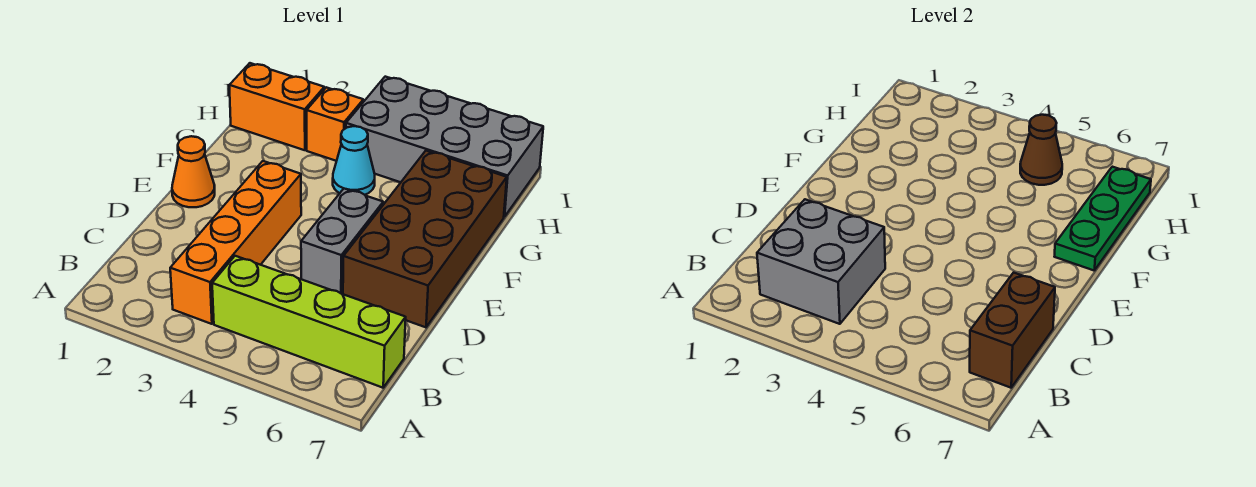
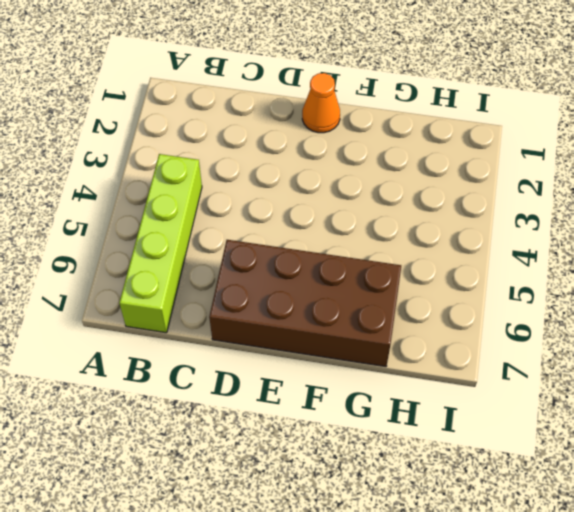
none -> orange 1x4 brick [170,161,301,324]
none -> grey 1x2 brick [301,189,383,294]
none -> cyan 1x1 cone [333,126,375,195]

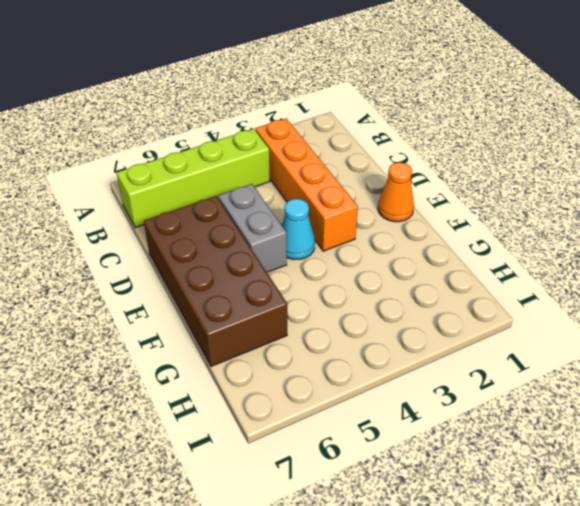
cyan 1x1 cone [282,199,315,259] -> cyan 1x1 cone moved to [333,126,375,195]
none -> orange 1x2 brick [229,63,324,150]
none -> orange 1x1 brick [307,87,363,161]
none -> grey 2x4 brick [346,77,543,217]

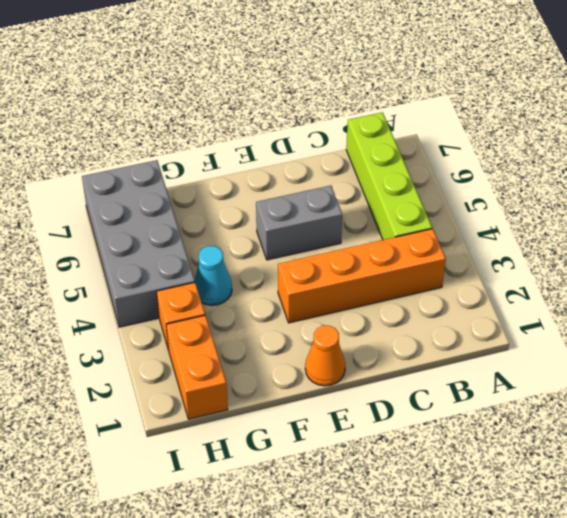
none -> brown 2x4 brick [343,151,507,327]
none -> grey 2x2 brick [757,199,885,324]
none -> brown 1x2 brick [970,273,1055,388]

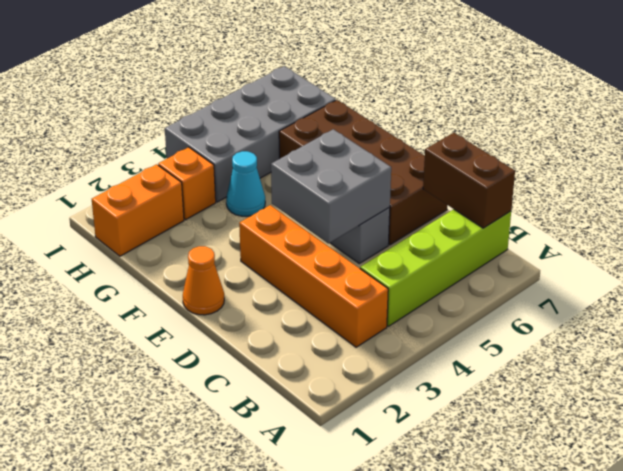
grey 2x2 brick [271,129,391,244] -> grey 2x2 brick moved to [757,199,885,324]
none -> green 1x3 plate [1054,167,1151,270]
none -> brown 1x1 cone [1020,115,1062,185]

